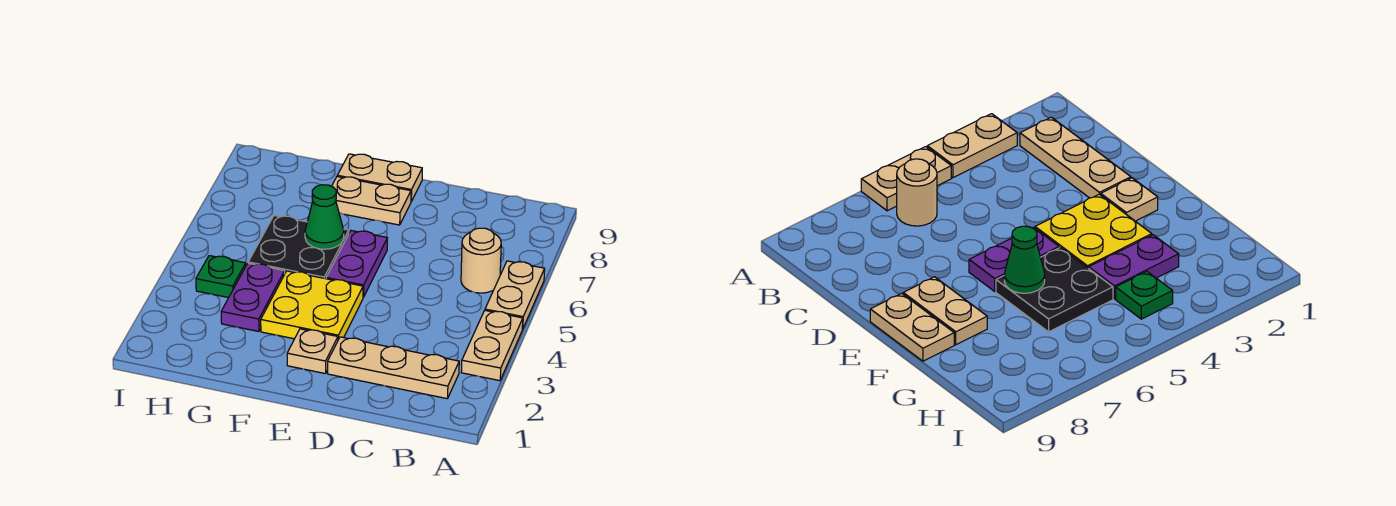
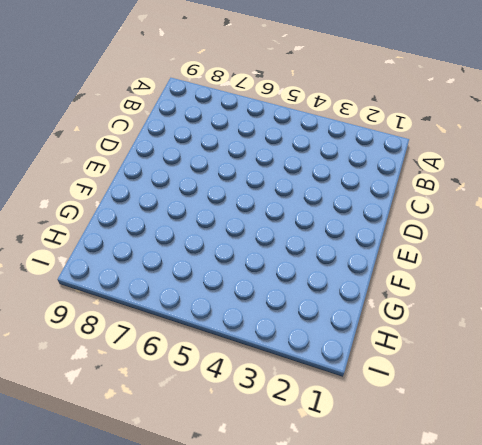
none -> tan 1x2 plate [461,310,523,381]
none -> tan 1x2 plate [485,261,545,329]
none -> tan 1x3 plate [328,337,459,399]

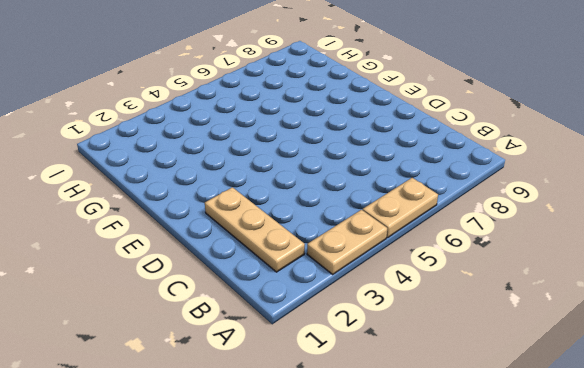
none -> tan 1x1 round brick [461,228,501,293]
none -> tan 1x1 plate [287,329,338,374]
none -> yellow 2x2 plate [261,271,363,340]

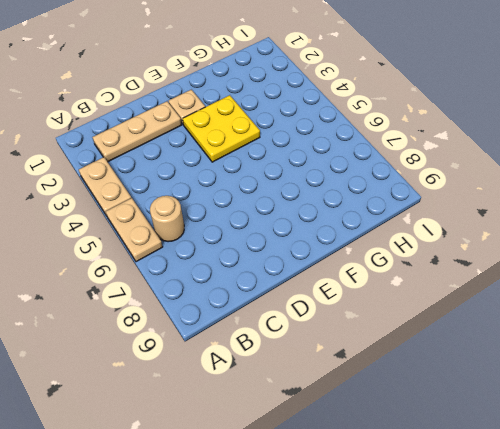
none -> purple 1x2 plate [326,231,387,297]
none -> tan 1x2 plate [332,177,411,225]
none -> tan 1x2 plate [337,154,422,201]

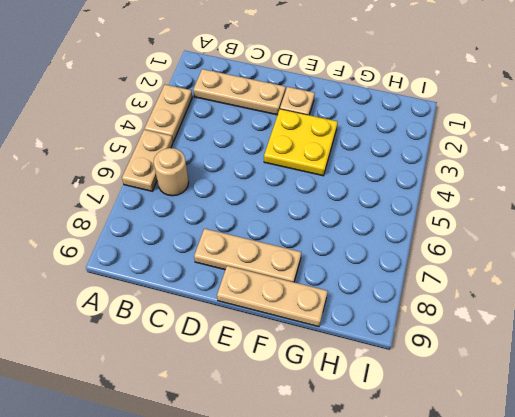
tan 1x3 plate [194,229,301,282] -> tan 1x2 plate [332,177,411,225]
tan 1x3 plate [217,266,328,327] -> tan 1x2 plate [337,154,422,201]
none -> purple 1x2 plate [326,231,387,297]
none -> black 2x2 plate [248,216,349,279]
none -> purple 1x2 plate [221,263,285,331]

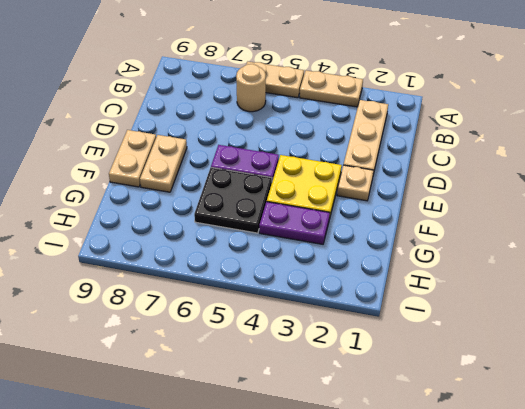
none -> green 1x1 plate [196,256,246,298]
none -> green 1x1 cone [305,185,344,249]

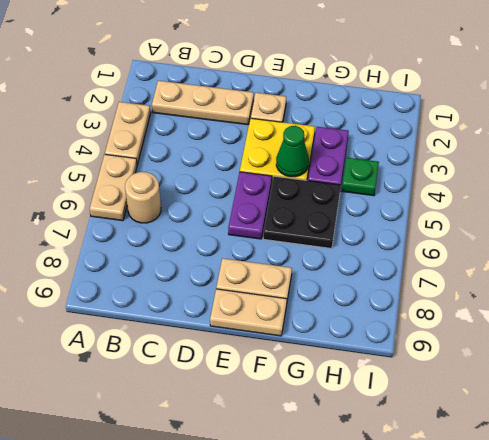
green 1x1 cone [276,126,309,177] -> green 1x1 cone moved to [305,185,344,249]

